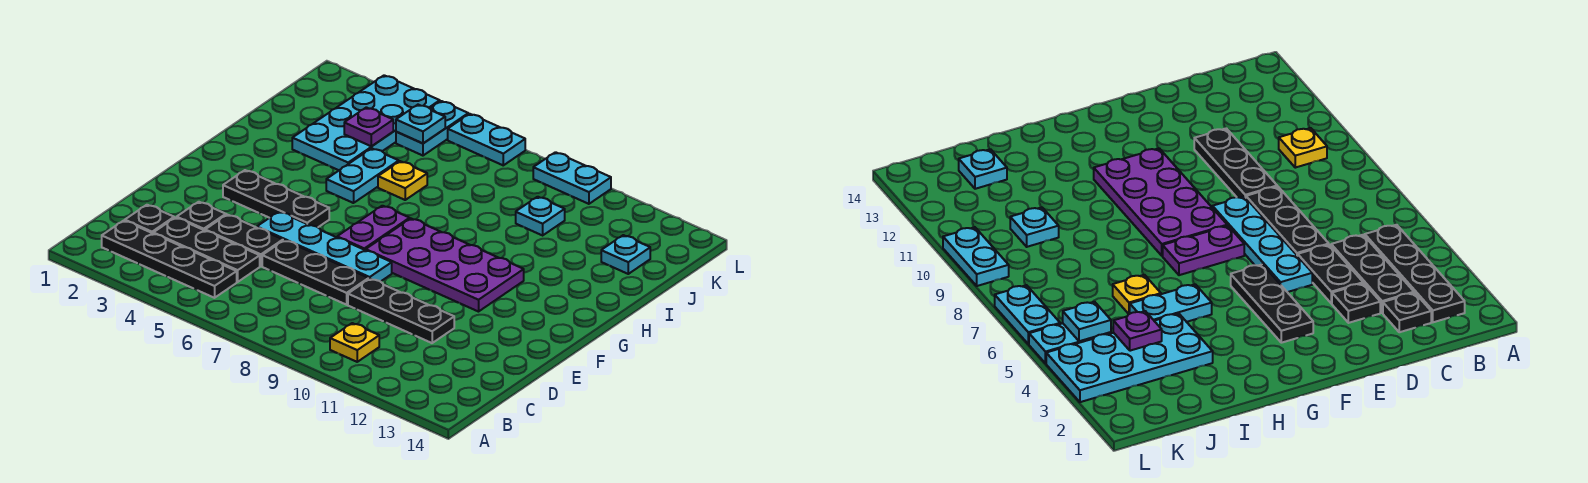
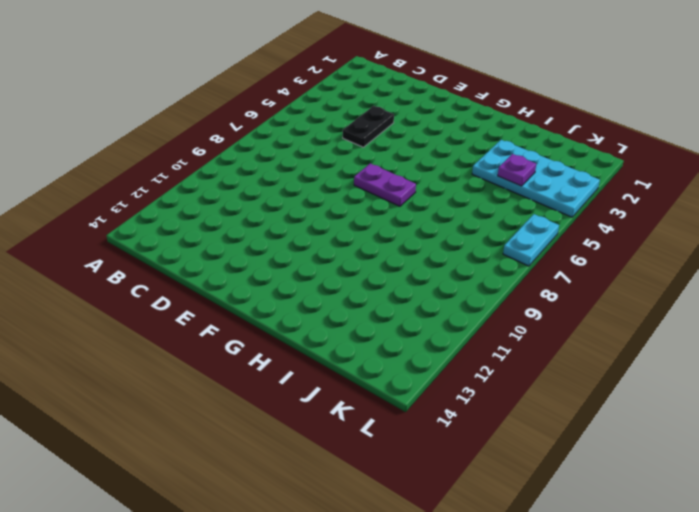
none -> black 1x4 plate [102,221,237,298]
none -> yellow 1x1 plate [330,323,379,362]
none -> black 1x1 plate [125,205,174,233]

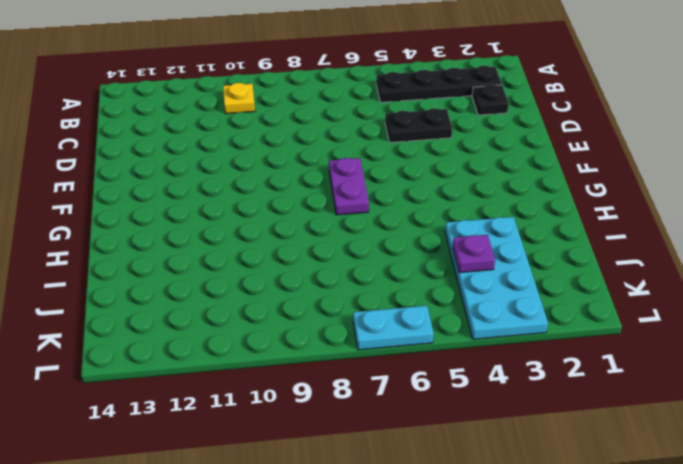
none -> black 1x3 plate [153,218,260,282]
none -> black 1x1 plate [177,202,226,230]
none -> black 1x3 plate [262,240,369,305]

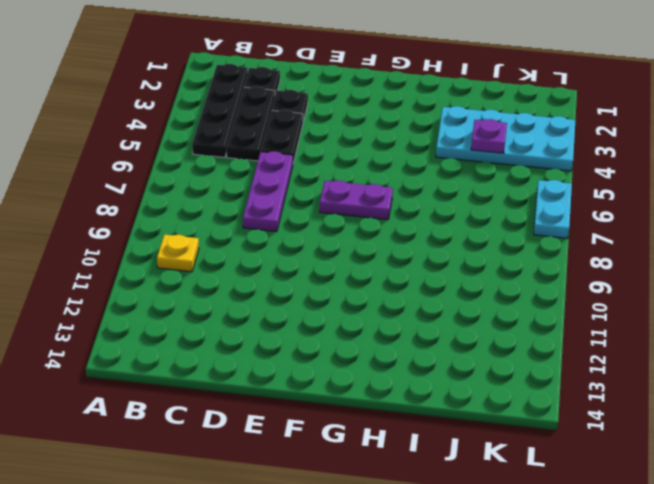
purple 1x3 plate [243,151,293,232] -> black 1x3 plate [262,240,369,305]
none -> black 1x3 plate [348,279,454,343]
none -> cyan 1x4 plate [257,212,392,282]
none -> black 1x3 plate [223,170,329,227]

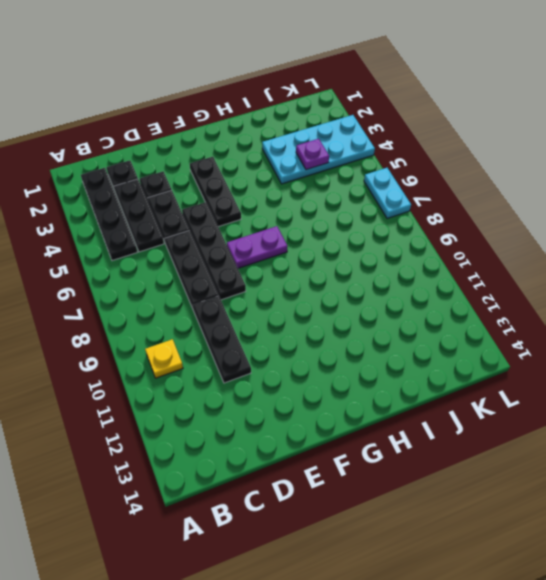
black 1x4 plate [182,202,246,300] -> cyan 1x4 plate [257,212,392,282]
none -> purple 2x4 plate [366,219,524,312]
none -> cyan 1x2 plate [326,148,399,203]
none -> yellow 1x1 plate [378,161,427,200]

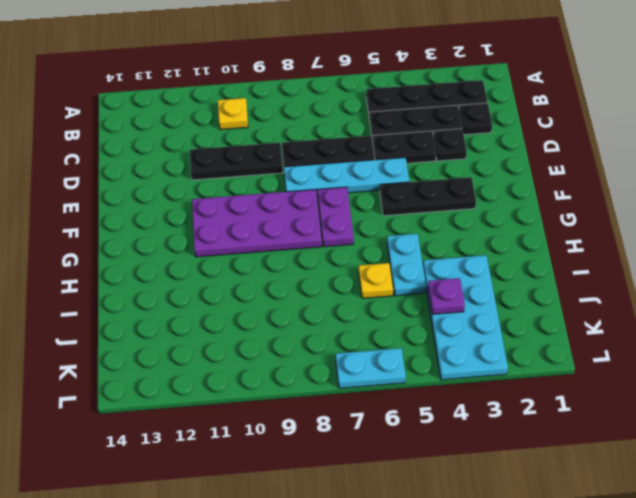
none -> cyan 1x1 plate [516,197,565,235]
none -> cyan 1x1 plate [601,235,650,274]
none -> cyan 1x2 plate [396,101,468,156]

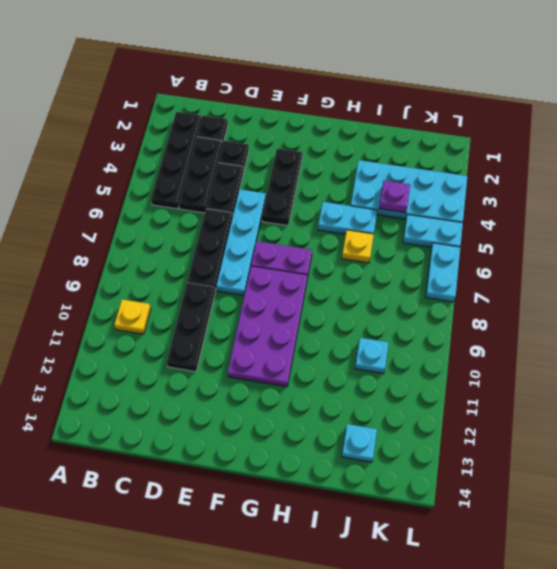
none -> cyan 1x2 plate [533,152,611,204]
none -> cyan 1x1 plate [396,105,445,143]

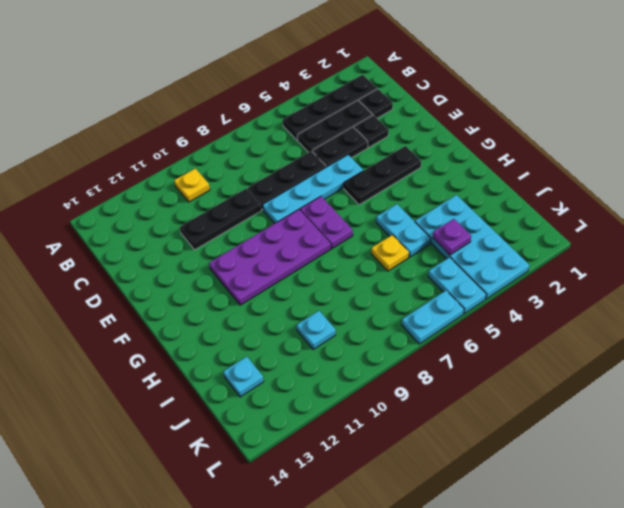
none -> cyan 1x2 plate [533,152,611,204]
none -> cyan 1x1 plate [396,105,445,143]

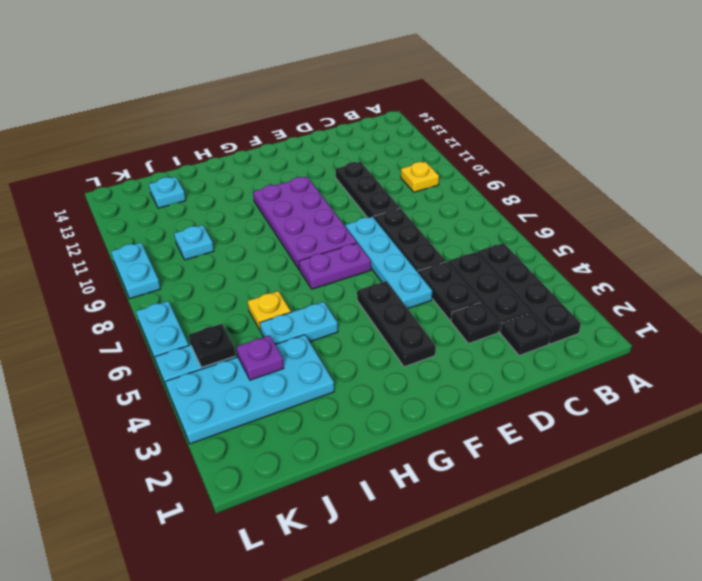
black 1x1 plate [189,324,235,367] -> cyan 1x1 plate [396,105,445,143]

